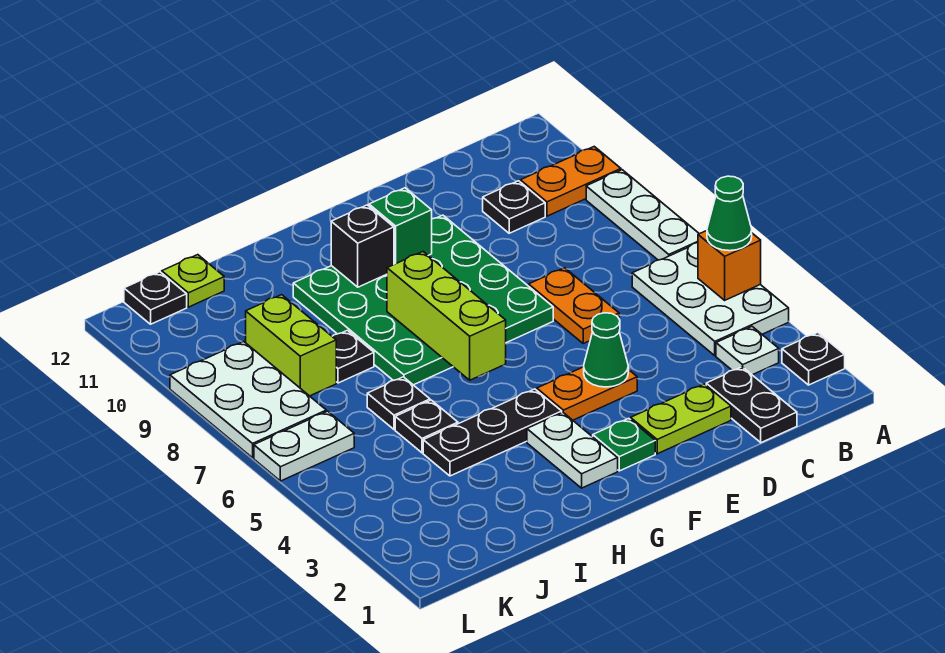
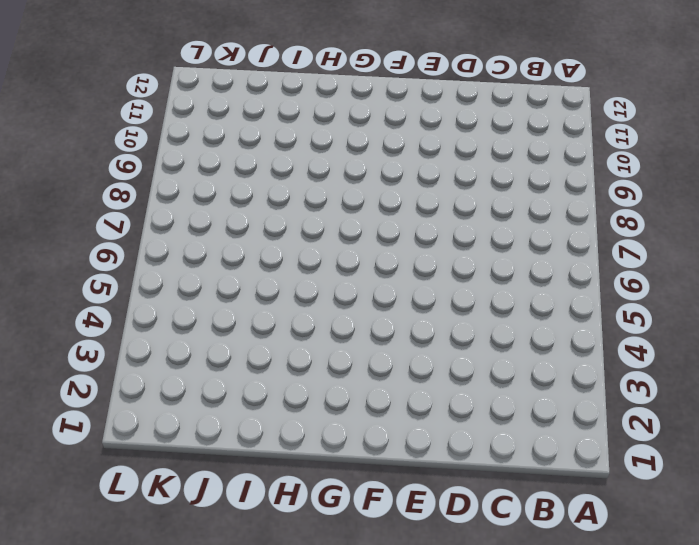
none -> black 1x1 plate [782,333,845,385]
none -> white 2x3 plate [632,243,789,356]
none -> white 1x3 plate [586,170,699,260]

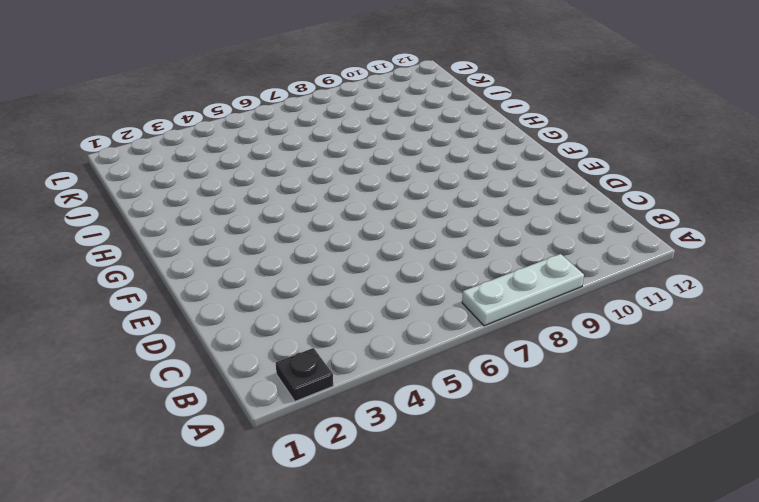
none -> white 2x3 plate [632,243,789,356]
none -> orange 1x2 plate [520,147,621,216]
none -> white 1x1 plate [716,327,779,375]

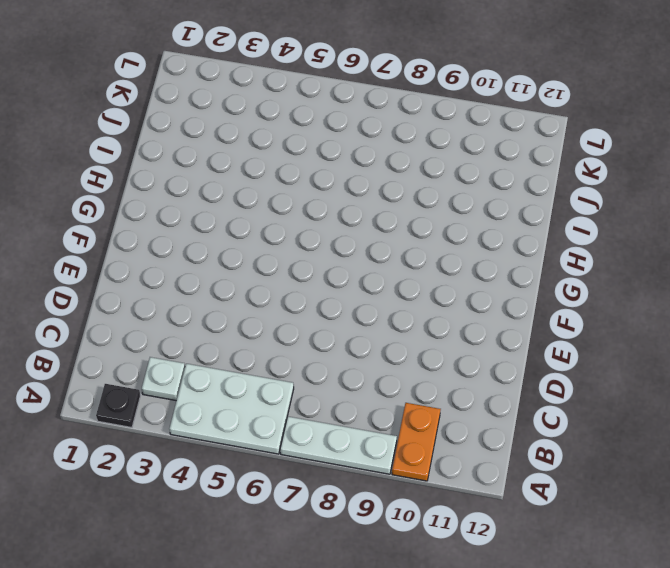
none -> black 1x2 plate [706,367,797,443]
none -> black 1x1 plate [483,181,545,233]
none -> lime 1x2 plate [631,384,731,454]

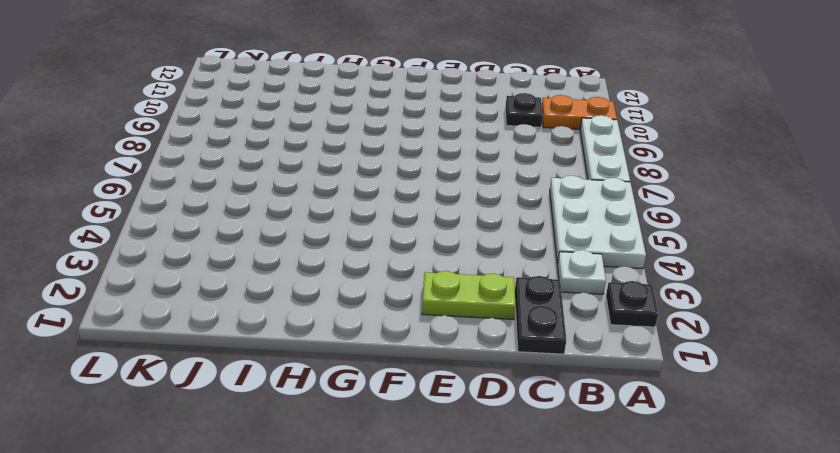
none -> orange 1x2 plate [529,268,619,343]
none -> orange 1x2 plate [537,367,637,420]
none -> green 4x4 plate [293,215,553,385]

